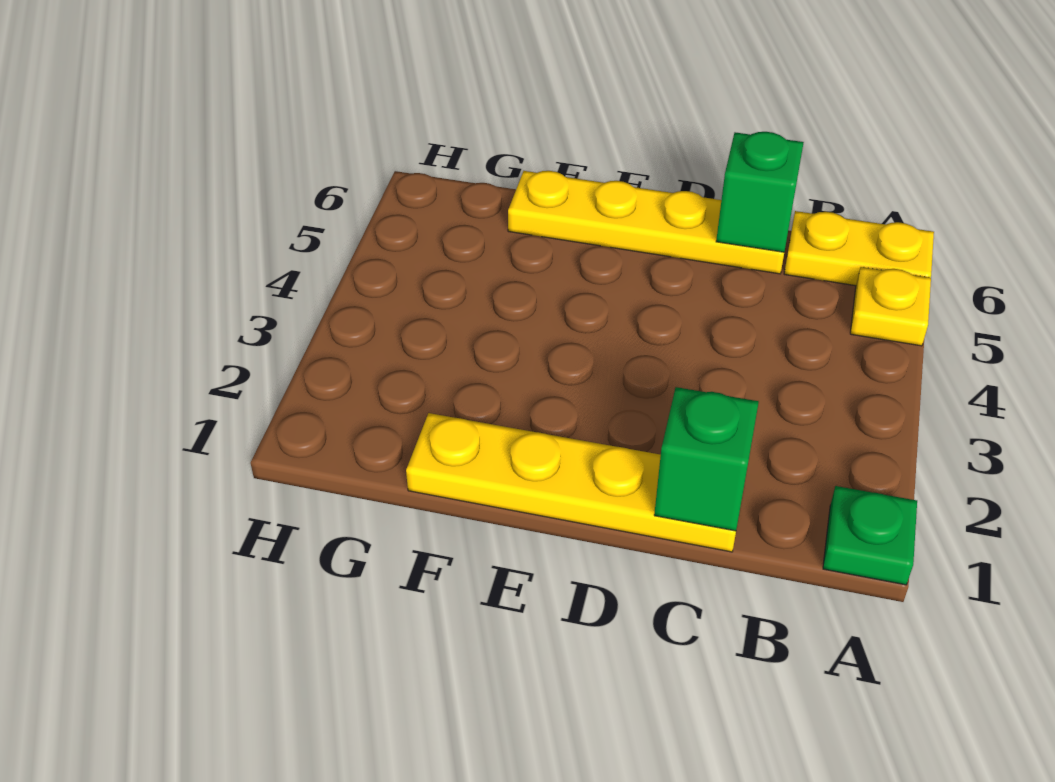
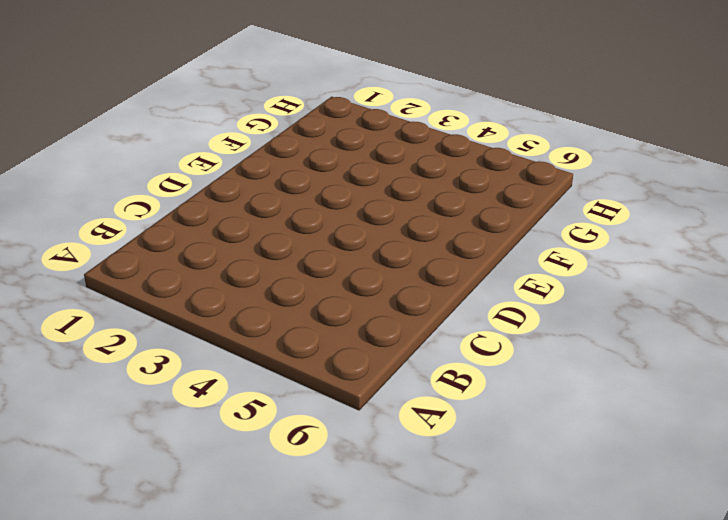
none -> green 1x1 plate [823,486,917,585]
none -> yellow 1x1 plate [850,267,931,346]

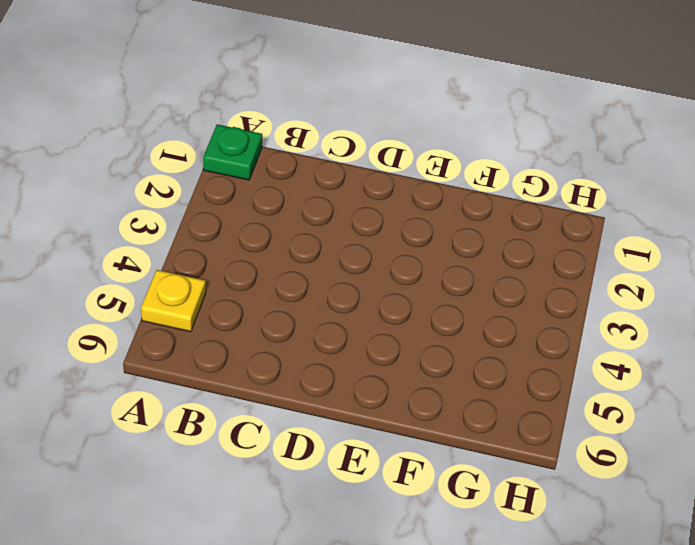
none -> yellow 1x2 plate [784,211,934,286]
none -> yellow 1x4 plate [406,413,736,552]

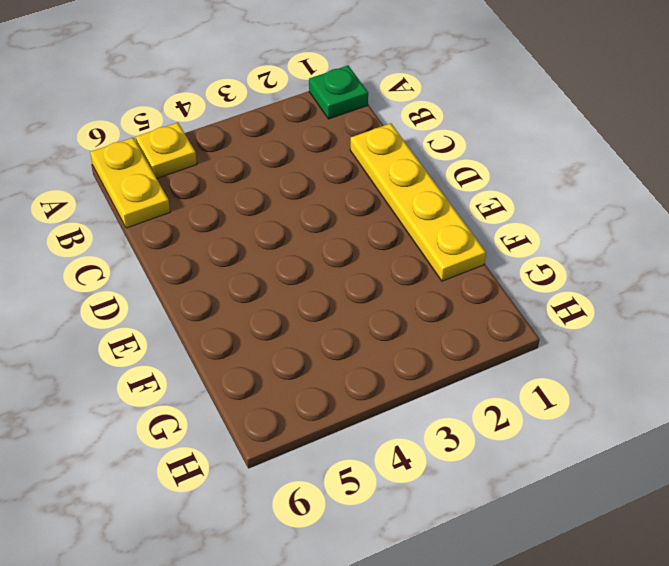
none -> yellow 1x4 plate [508,171,784,274]
none -> green 1x1 brick [654,387,759,531]

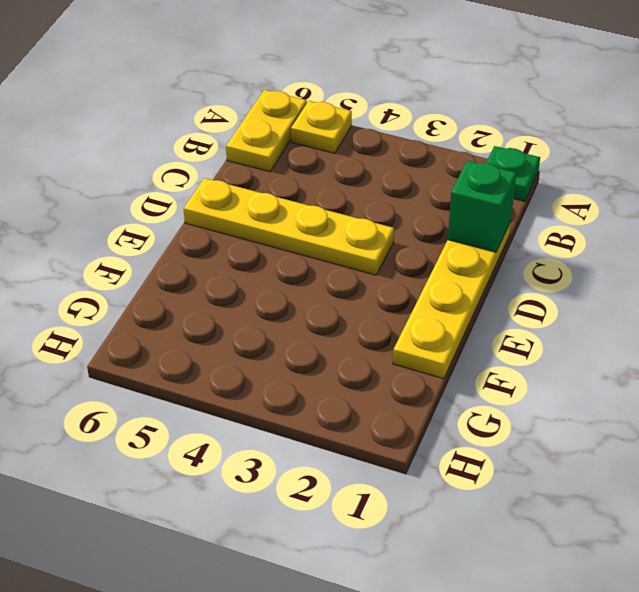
yellow 1x4 plate [184,178,394,275] -> yellow 1x4 plate turned to [508,171,784,274]
none -> green 1x1 brick [716,132,804,252]

